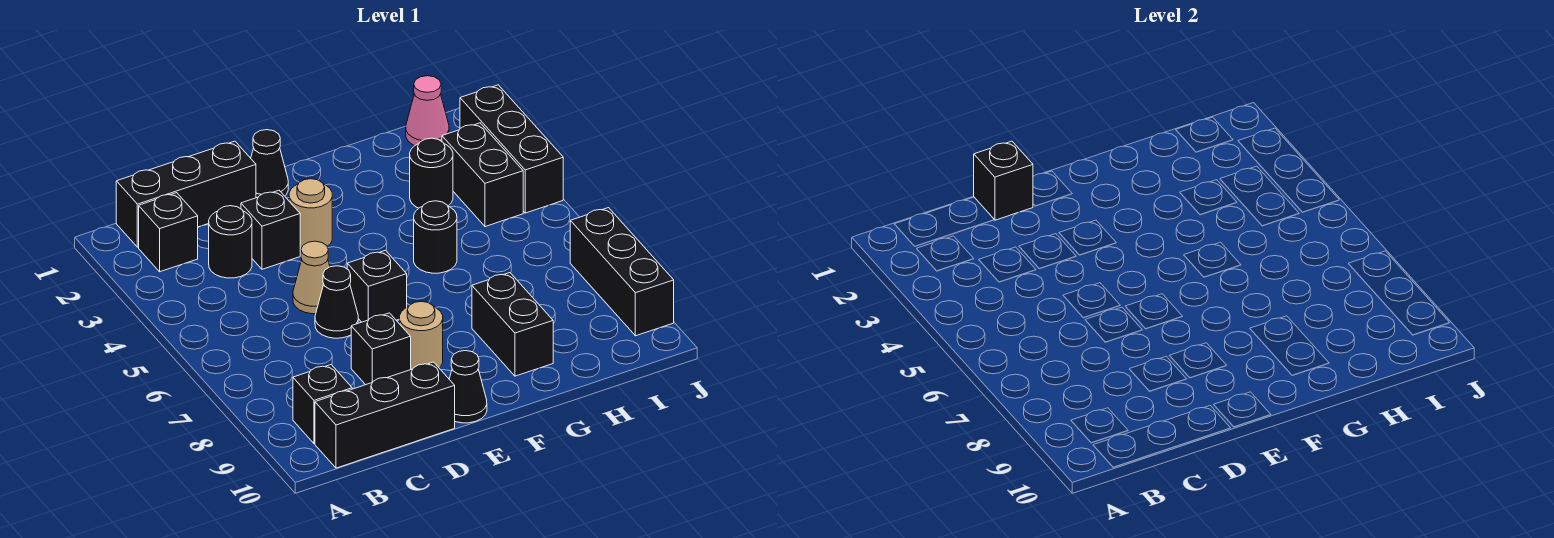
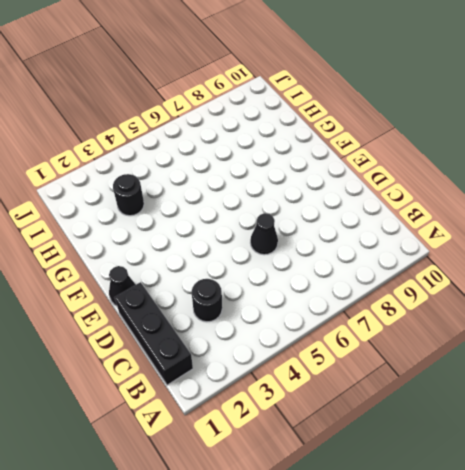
none -> black 1x1 brick [139,193,198,272]
none -> black 1x1 brick [293,365,352,444]
none -> black 1x3 brick [315,362,455,468]

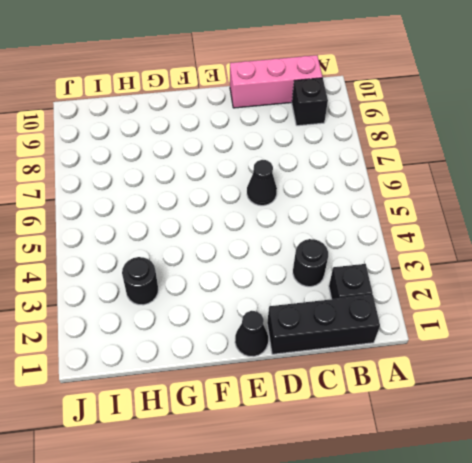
pink 1x3 brick [230,55,322,108] -> black 1x3 brick [315,362,455,468]
none -> black 1x1 brick [241,190,300,269]
none -> tan 1x1 cone [293,241,330,314]
none -> black 1x1 brick [351,313,411,385]

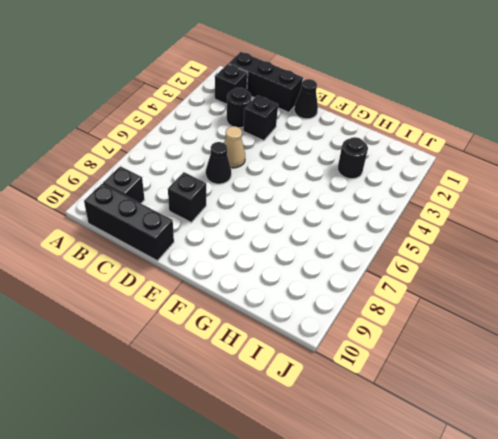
none -> tan 1x1 round brick [289,179,332,250]
none -> black 1x1 brick [347,250,407,322]
none -> tan 1x1 round brick [399,301,443,369]

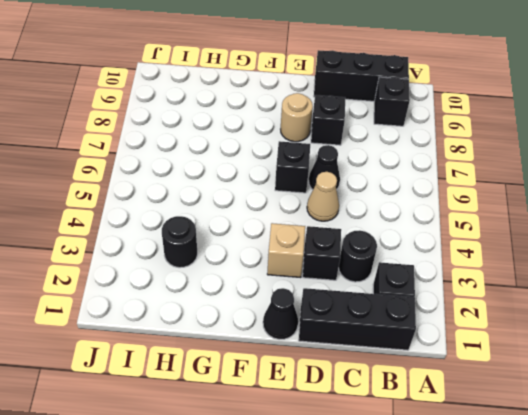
tan 1x1 brick [267,223,305,278] -> tan 1x1 round brick [289,179,332,250]
none -> black 1x1 cone [449,351,487,423]
none -> black 1x1 round brick [414,201,457,273]
none -> black 1x2 brick [472,273,553,376]

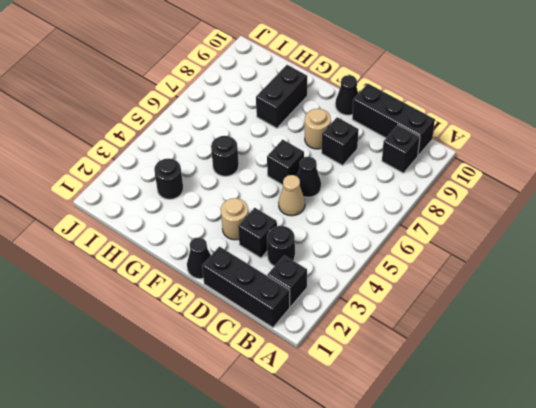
none -> pink 1x1 cone [406,76,449,146]
none -> black 1x2 brick [442,123,523,227]
none -> black 1x3 brick [460,85,563,213]

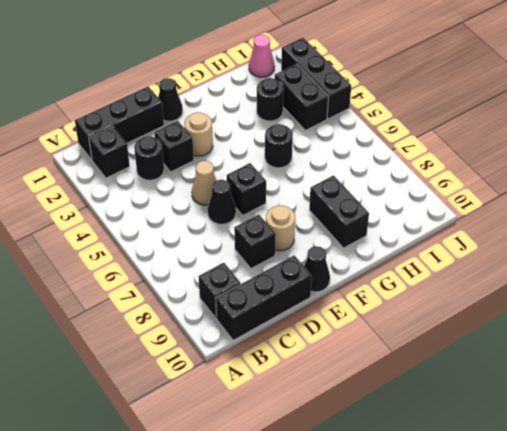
none -> black 1x3 brick [570,208,674,336]
none -> black 1x1 brick [974,141,1033,220]

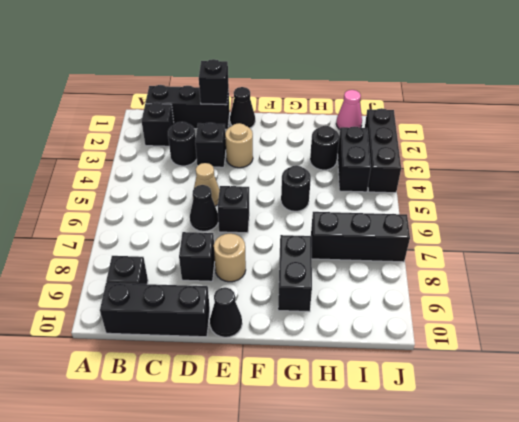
black 1x3 brick [311,212,410,262] -> black 1x3 brick turned to [570,208,674,336]

